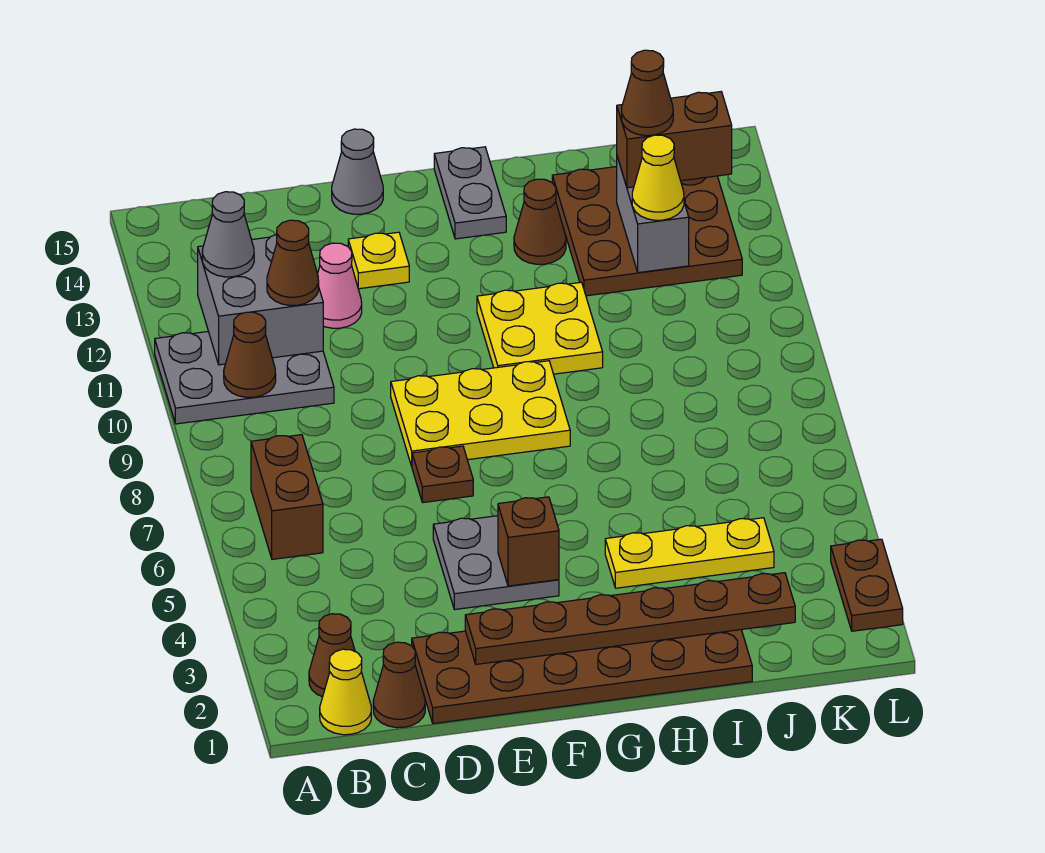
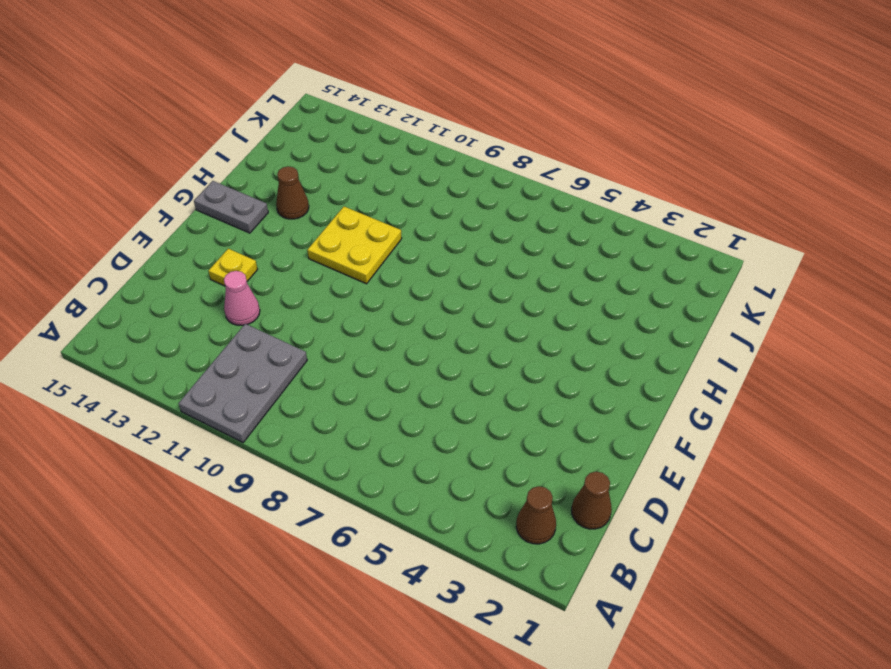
none -> yellow 1x1 cone [320,649,371,735]
none -> brown 1x2 brick [251,435,323,559]
none -> brown 2x6 plate [412,630,752,724]

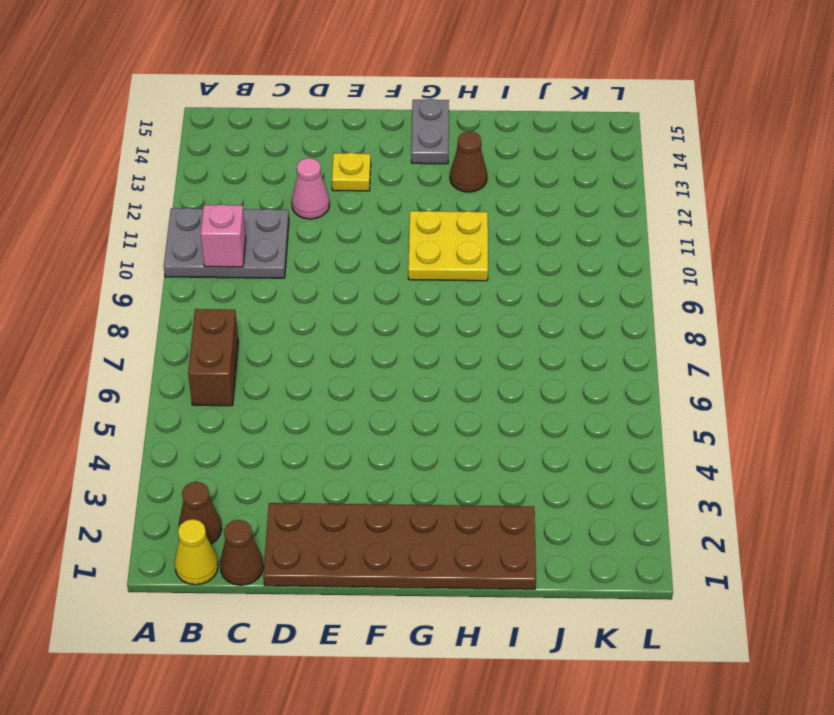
pink 1x1 brick [201,204,246,267] -> brown 1x1 cone [224,312,276,397]
none -> grey 2x2 plate [433,516,559,610]
none -> brown 1x1 plate [412,446,473,503]
none -> yellow 2x3 plate [391,361,570,466]

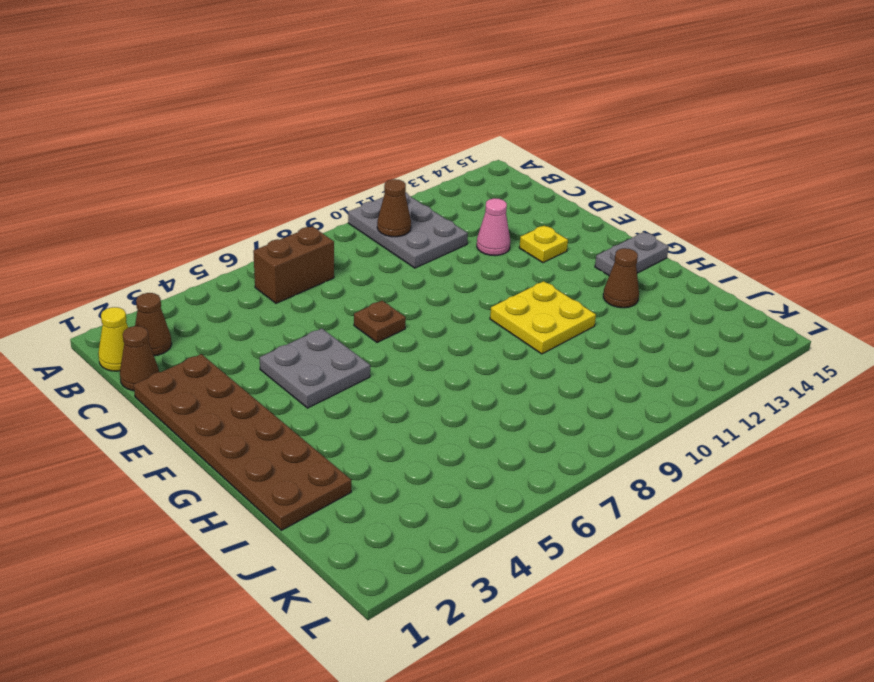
none -> yellow 2x3 plate [391,361,570,466]
none -> grey 1x1 cone [332,129,383,214]
none -> yellow 1x3 plate [605,518,774,588]

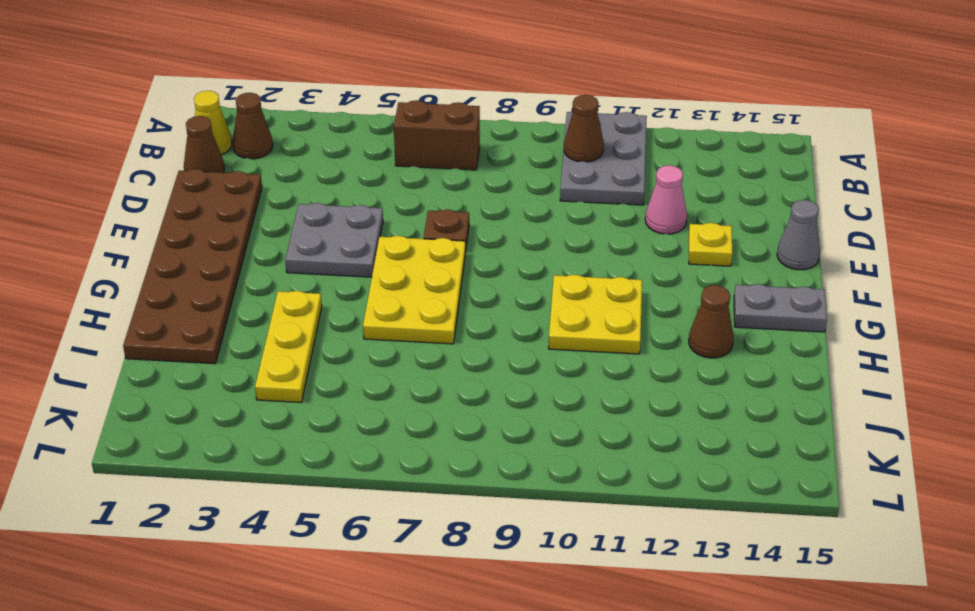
yellow 2x3 plate [363,236,466,344] -> yellow 2x3 plate moved to [391,361,570,466]
none -> brown 3x3 plate [552,167,742,296]
none -> brown 1x2 plate [831,539,903,631]
none -> grey 2x2 brick [198,235,323,365]

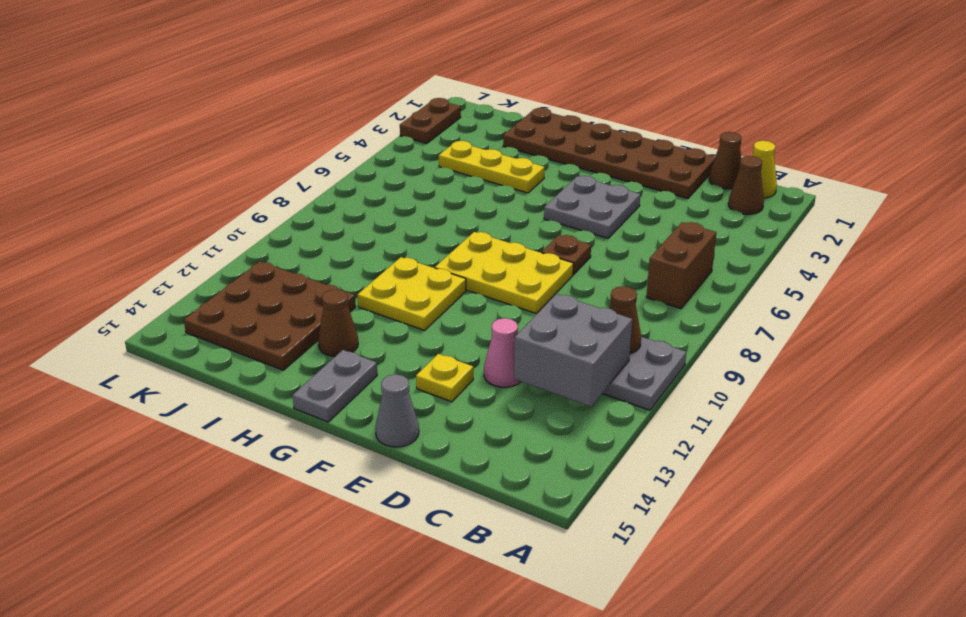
none -> brown 1x6 plate [465,573,795,664]
none -> brown 1x1 brick [498,497,559,586]
none -> grey 1x2 brick [617,157,689,273]

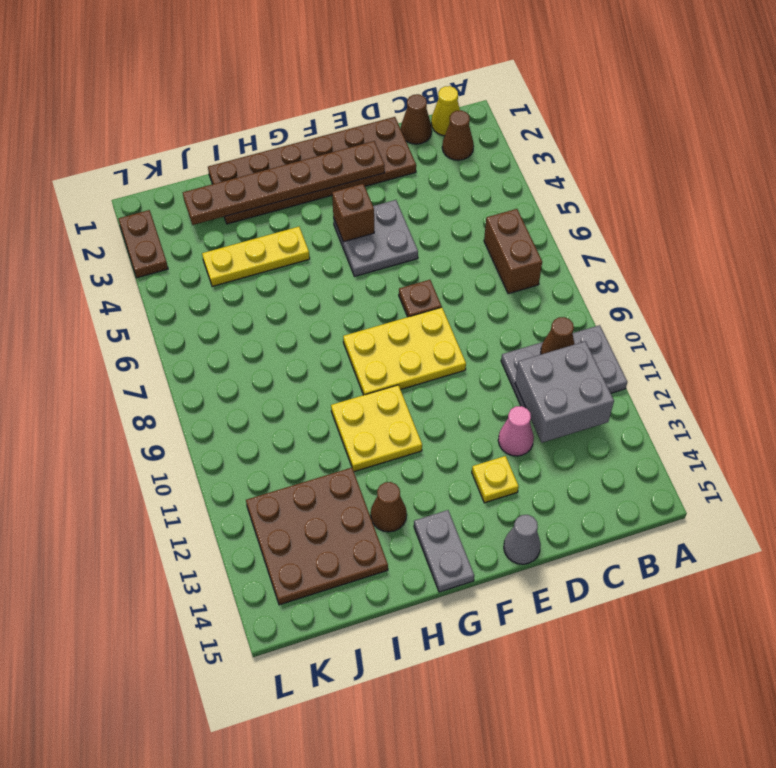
none -> grey 1x2 brick [617,157,689,273]
none -> grey 1x1 cone [202,192,254,277]
none -> brown 1x1 cone [267,220,319,306]

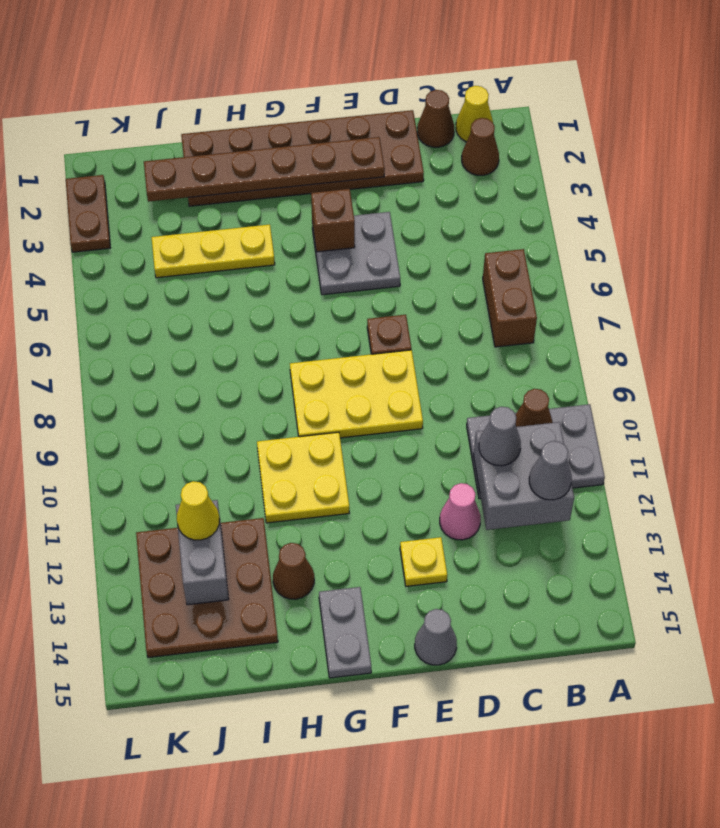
grey 1x1 cone [479,407,521,466] -> brown 1x1 cone [267,220,319,306]
none -> brown 1x2 brick [617,92,732,188]
none -> brown 1x1 cone [622,50,673,136]

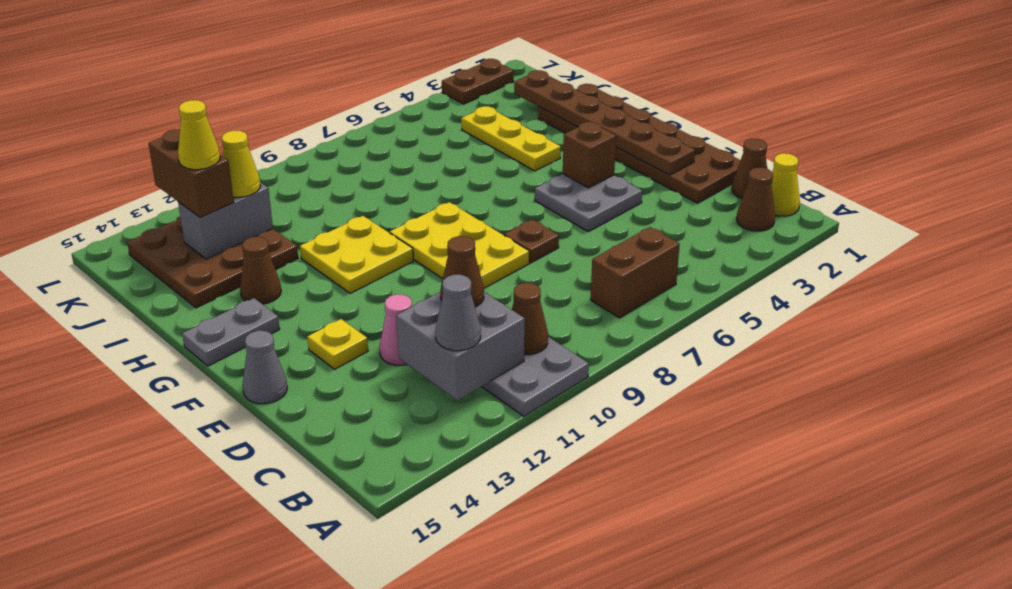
yellow 1x1 cone [178,100,220,170] -> brown 1x1 cone [622,50,673,136]

